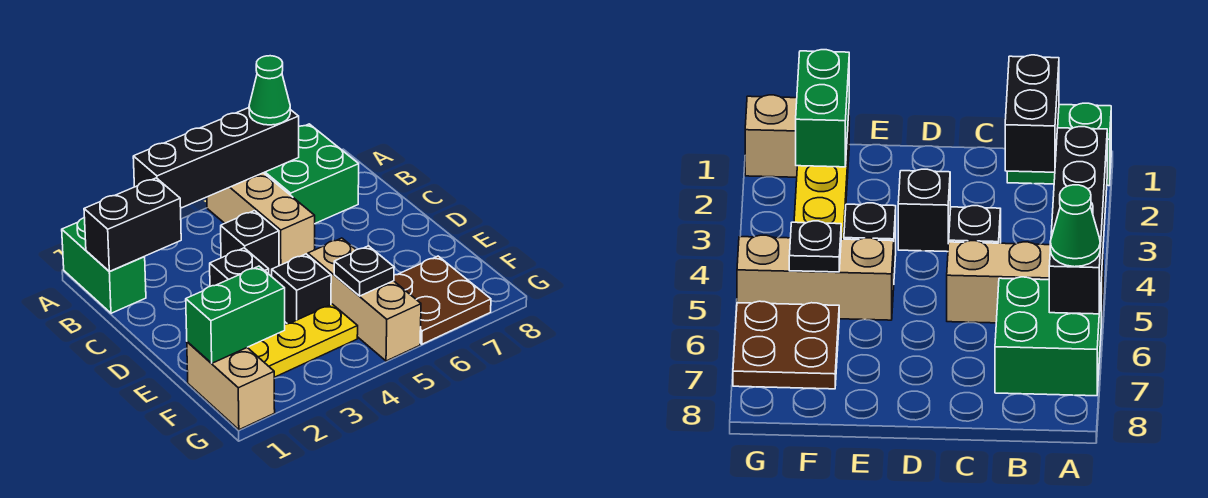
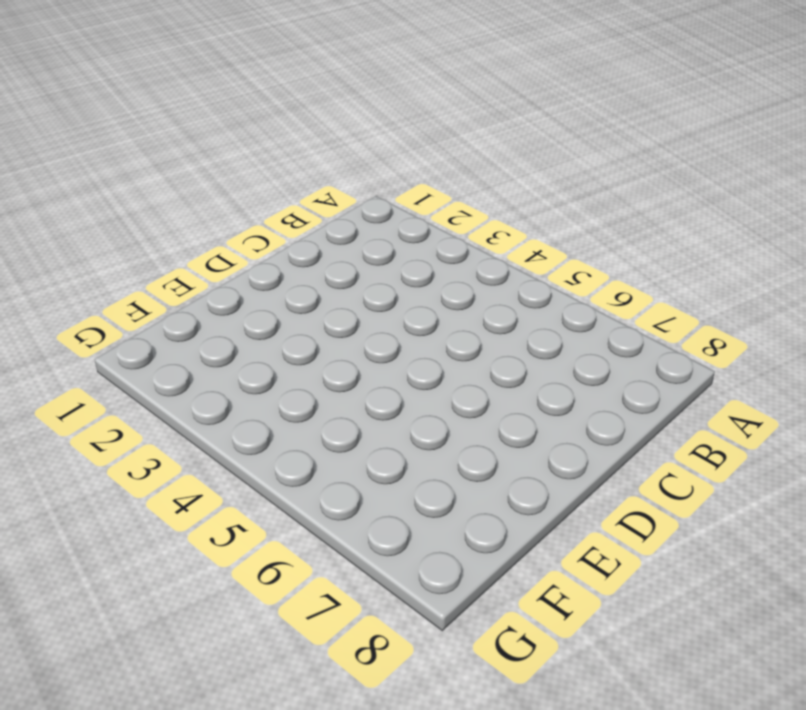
none -> green 1x2 brick [62,218,146,313]
none -> tan 1x3 brick [207,173,315,266]
none -> green 2x2 brick [264,124,359,223]

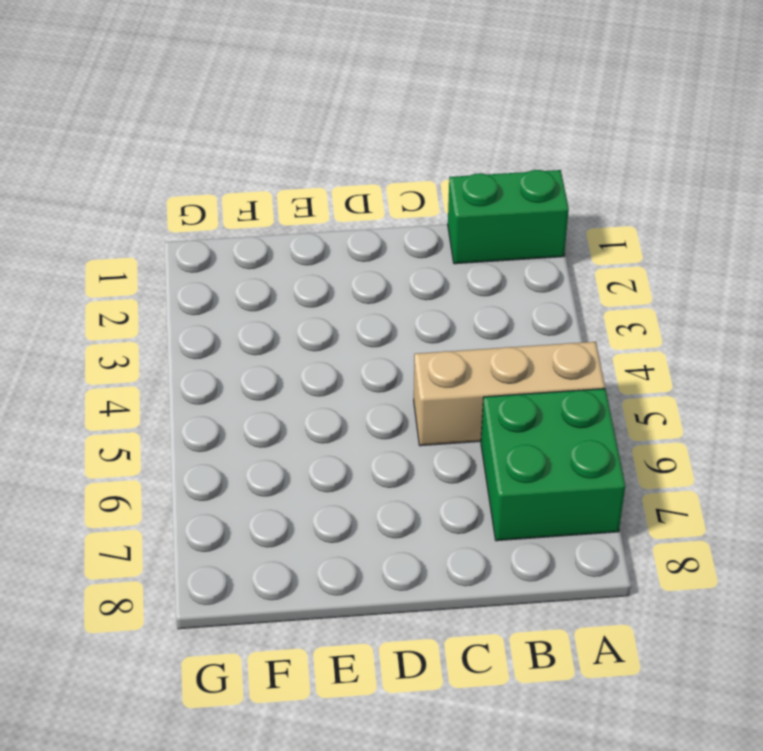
none -> black 1x1 brick [221,211,279,276]
none -> black 1x1 brick [210,248,269,286]
none -> black 1x1 brick [272,254,331,324]

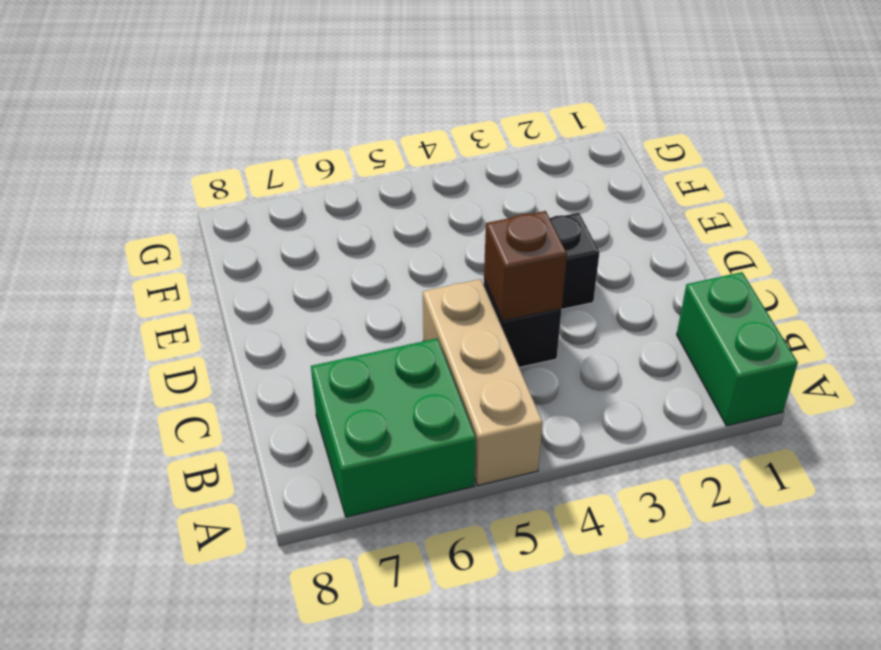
brown 1x1 brick [484,211,567,321] -> none
none -> black 1x1 brick [272,254,331,324]
none -> tan 1x3 brick [308,238,421,361]
none -> tan 1x2 brick [187,342,275,430]

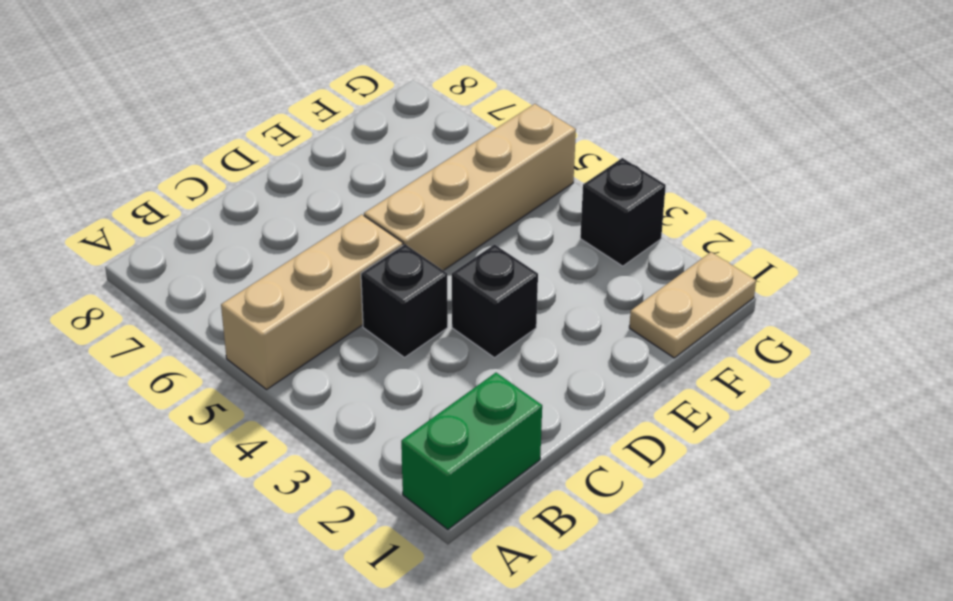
tan 1x4 brick [364,104,576,271] -> tan 1x3 brick [308,238,421,361]
tan 1x2 plate [629,252,756,358] -> tan 1x2 brick [187,342,275,430]
black 1x1 brick [580,158,666,266] -> black 1x1 brick moved to [272,254,331,324]
none -> green 2x2 brick [264,124,359,223]
none -> yellow 1x3 plate [247,304,358,377]
none -> brown 2x2 plate [394,256,491,344]

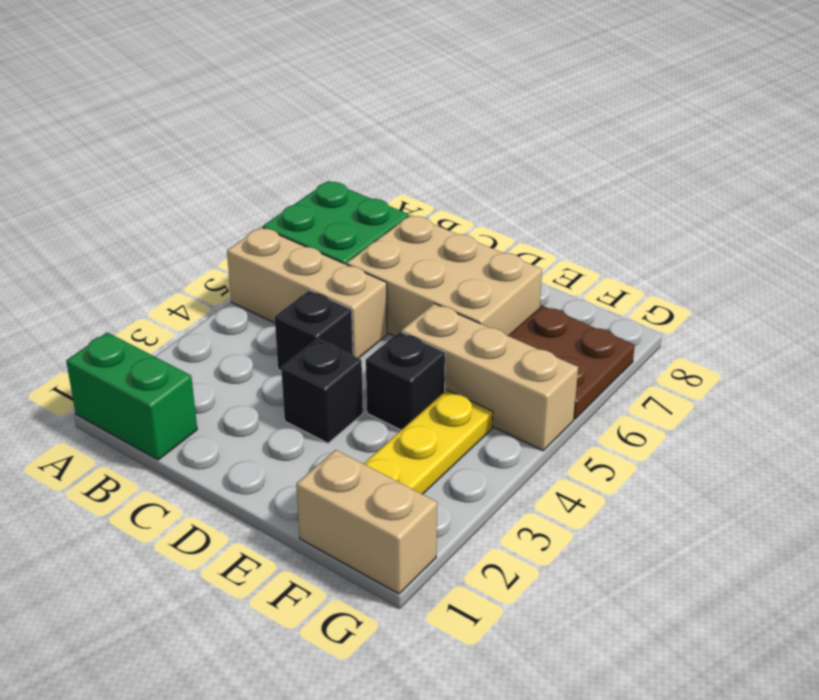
tan 2x3 brick [346,215,542,336] -> none
none -> black 1x4 brick [133,108,299,208]
none -> black 1x2 brick [84,178,181,271]
none -> green 1x2 brick [186,266,285,363]

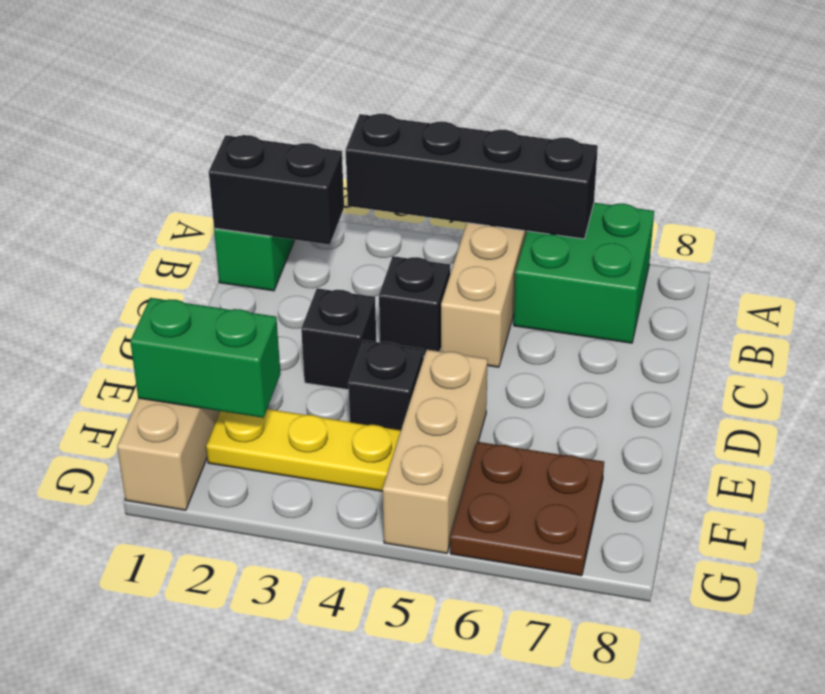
none -> black 1x1 plate [334,246,394,296]
none -> green 1x1 cone [249,56,290,125]

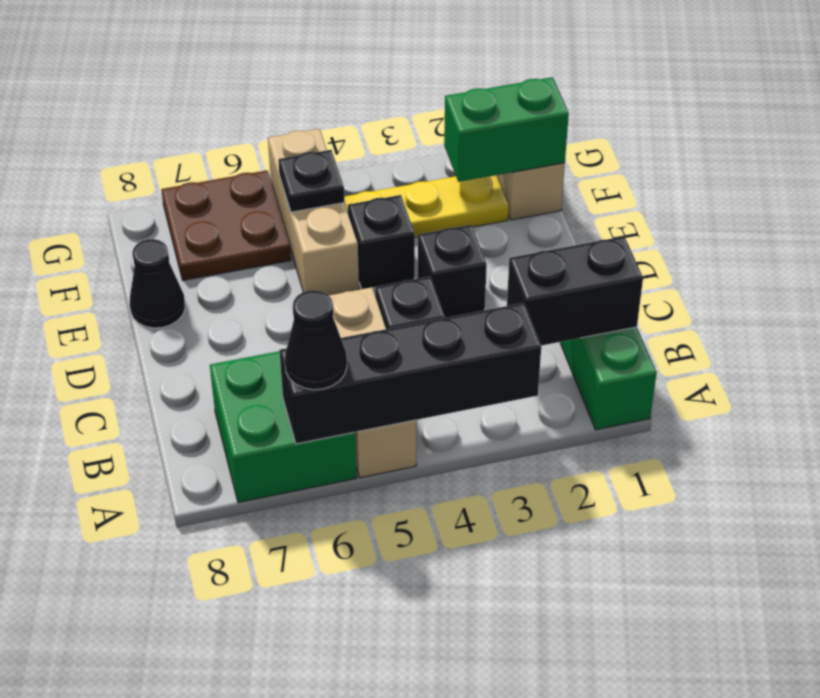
black 1x1 cone [285,290,347,390] -> green 1x1 cone [249,56,290,125]
black 1x1 cone [130,239,185,328] -> none

